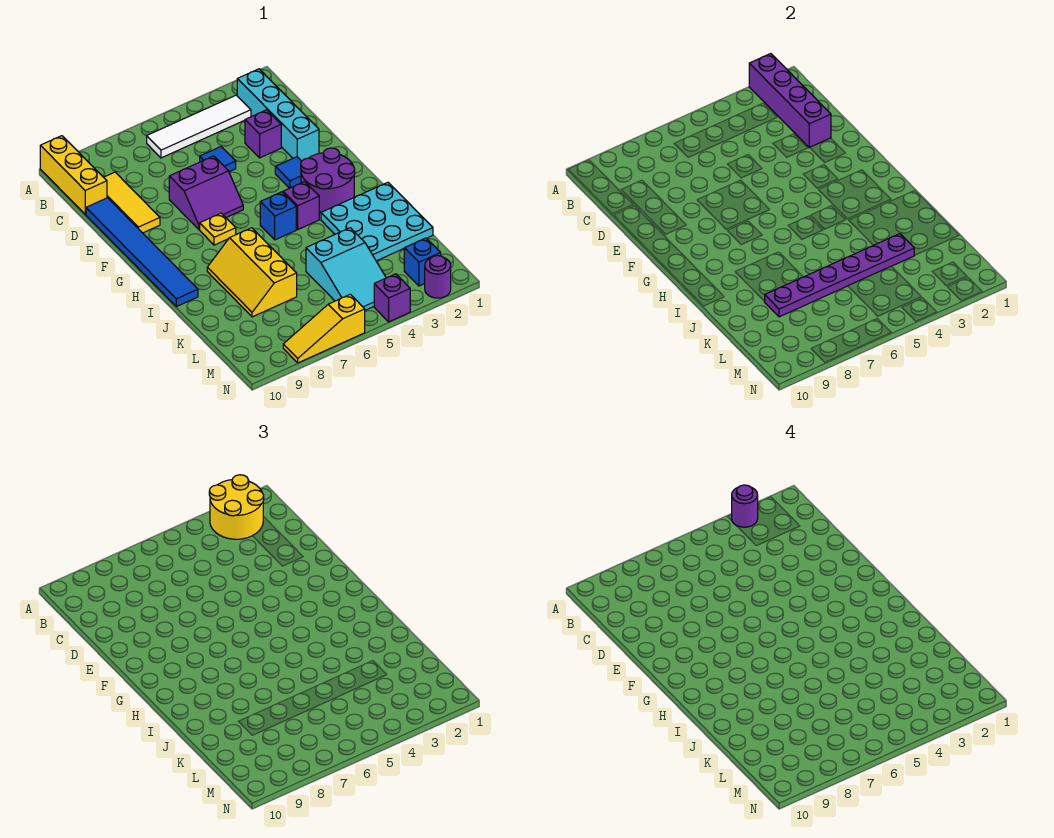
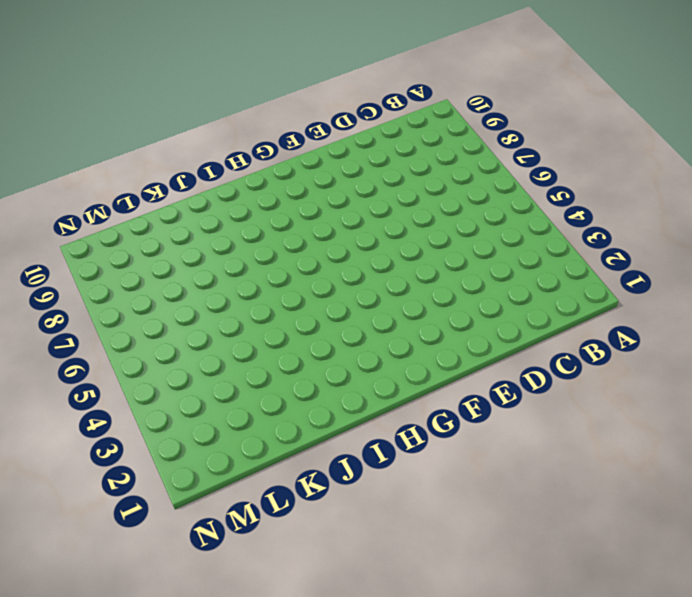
none -> yellow 1x3 brick [40,136,107,214]
none -> cyan 1x4 brick [237,69,319,161]
none -> white 1x4 tile [147,95,251,158]

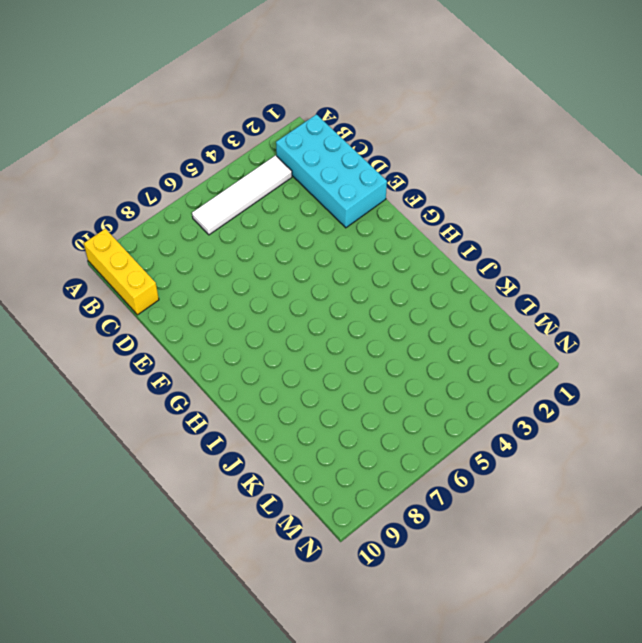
cyan 2x4 brick [276,114,387,228] -> cyan 1x4 brick [237,69,319,161]
none -> yellow 1x3 tile [104,172,160,233]
none -> purple 1x1 brick [245,110,281,158]
none -> blue 1x1 tile [200,147,236,172]

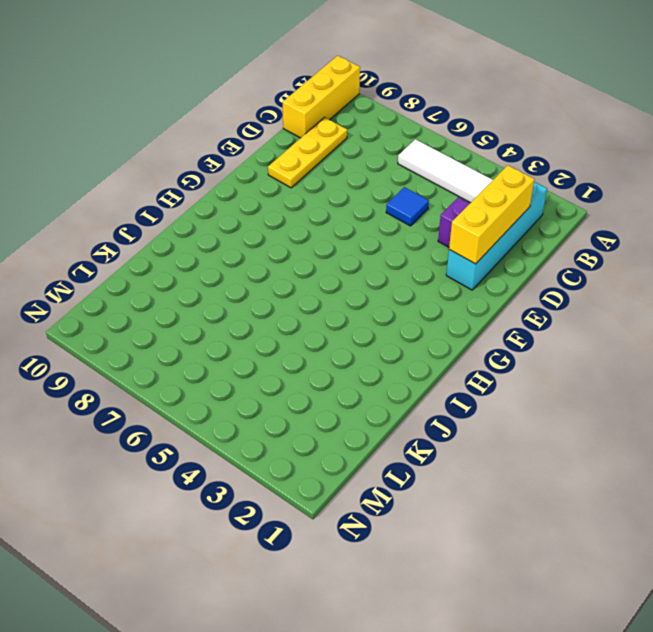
yellow 1x3 brick [449,165,534,264] -> purple 1x4 brick [749,54,831,148]
yellow 1x3 plate [268,117,347,188] -> yellow 1x3 tile [104,172,160,233]
none -> blue 1x6 tile [86,198,198,307]
none -> purple 2x2 slope [169,156,243,230]
none -> blue 1x1 tile [275,157,301,188]

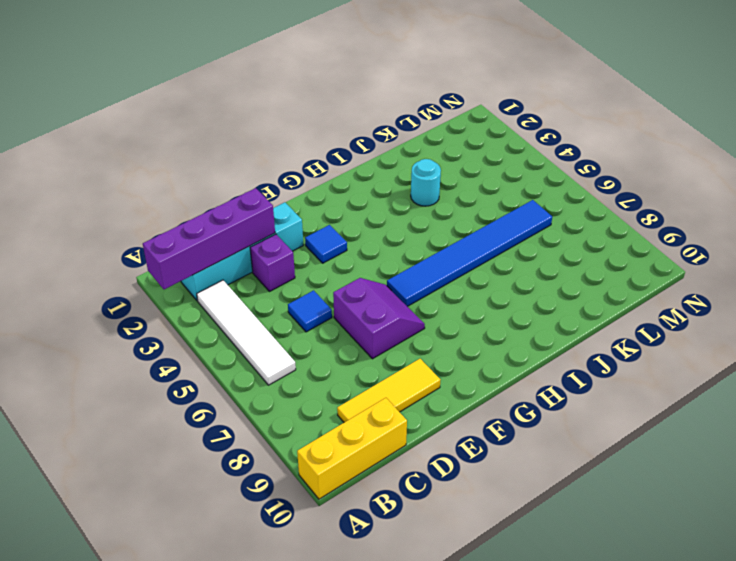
blue 1x6 tile [387,200,552,306] -> blue 1x6 tile moved to [86,198,198,307]
cyan 1x1 round brick [411,159,441,206] -> cyan 3x3 plate [321,182,433,261]
none -> purple 2x2 round brick [301,148,355,212]
none -> yellow 1x1 plate [200,213,236,245]
none -> purple 1x1 brick [283,182,319,229]

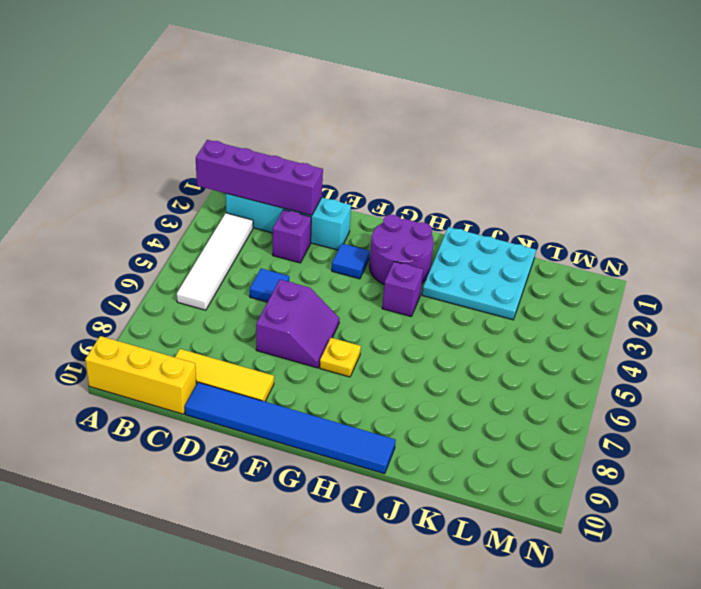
none -> blue 1x1 brick [260,192,296,240]
none -> yellow 2x3 slope [207,228,297,317]
none -> cyan 2x3 slope [306,228,386,310]

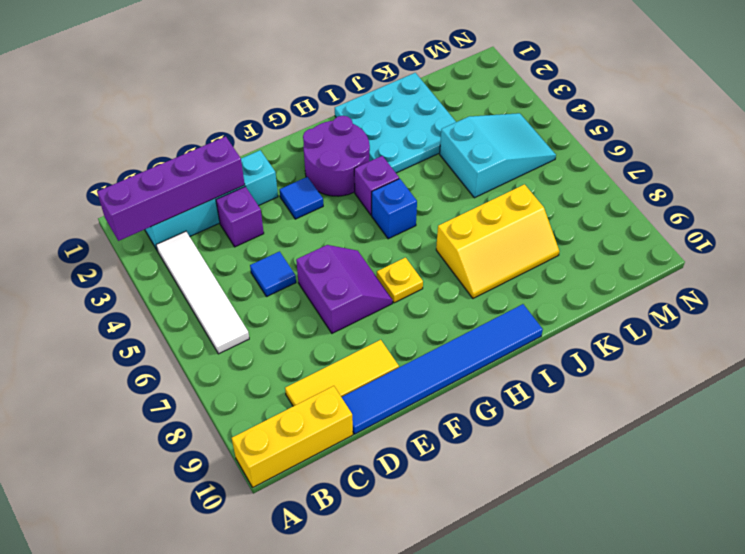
none -> blue 1x1 brick [404,238,441,286]
none -> purple 1x1 round brick [425,256,451,298]
none -> purple 1x1 brick [374,274,410,322]

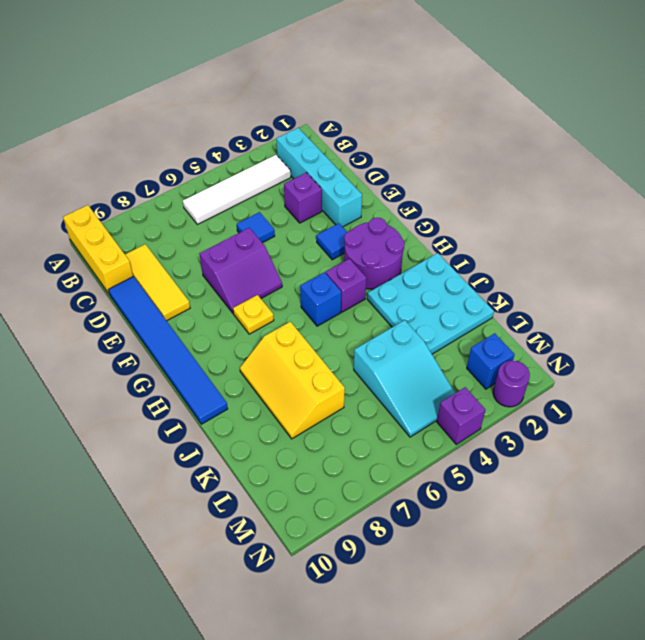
none -> yellow 1x3 slope [283,294,365,363]
none -> purple 1x4 brick [749,54,831,148]
none -> purple 1x6 plate [764,234,914,317]

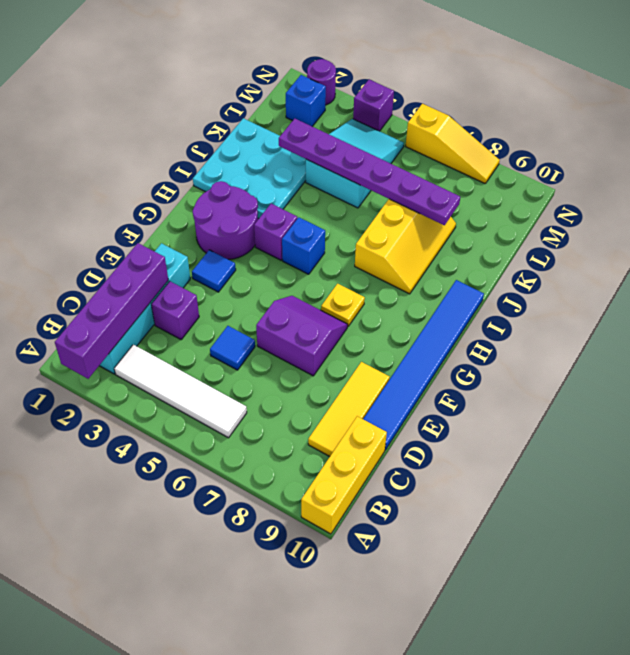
none -> yellow 2x2 round brick [209,475,264,539]
none -> purple 1x1 round brick [732,485,758,527]

